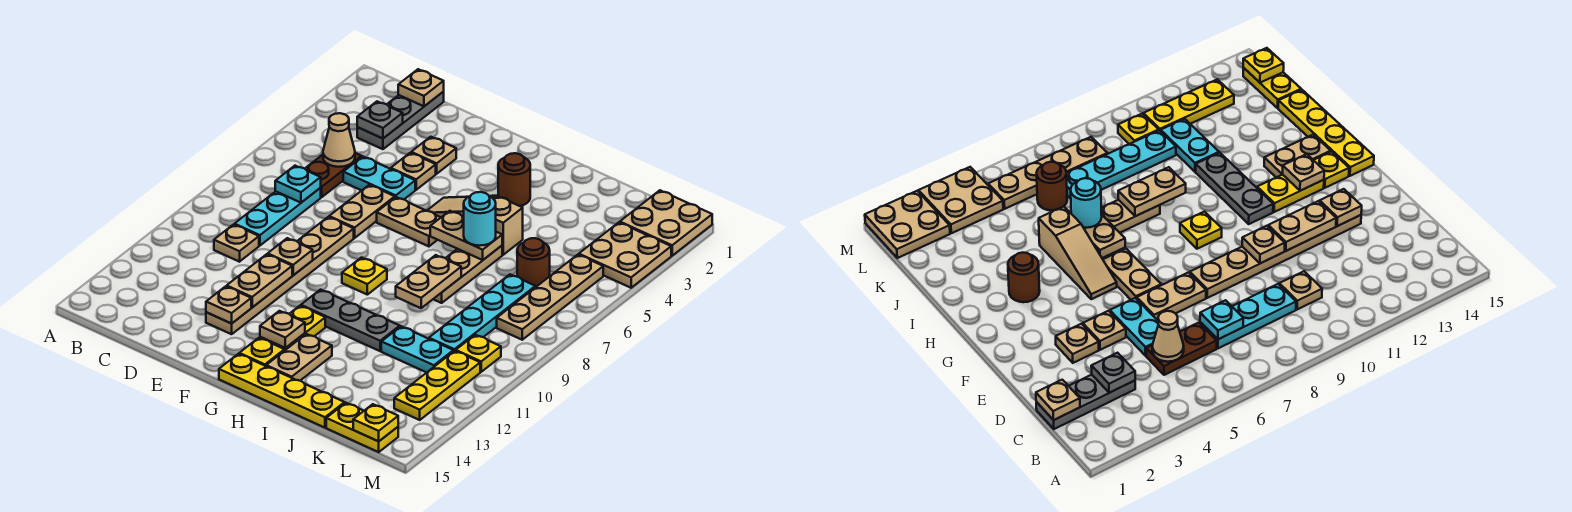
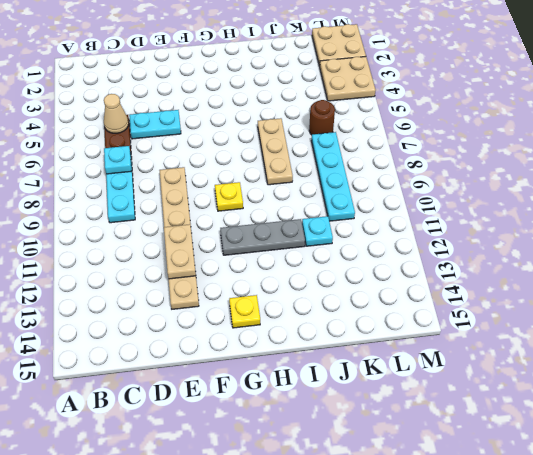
cyan 1x1 plate [302,216,333,246] -> cyan 1x2 plate [381,326,453,373]
none -> grey 1x3 plate [357,92,444,149]
none -> tan 1x1 plate [214,225,259,262]
none -> tan 1x1 plate [411,137,456,174]
none -> tan 1x1 plate [391,153,436,190]

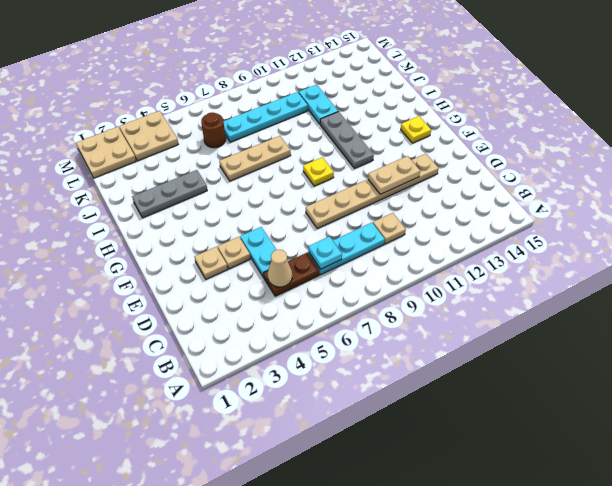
grey 1x3 plate [132,170,207,218] -> grey 1x3 plate moved to [357,92,444,149]
none -> tan 1x2 plate [329,185,395,238]
none -> tan 1x2 plate [377,197,441,246]
none -> tan 1x3 slope [427,196,523,255]
none -> yellow 1x2 plate [260,306,325,351]

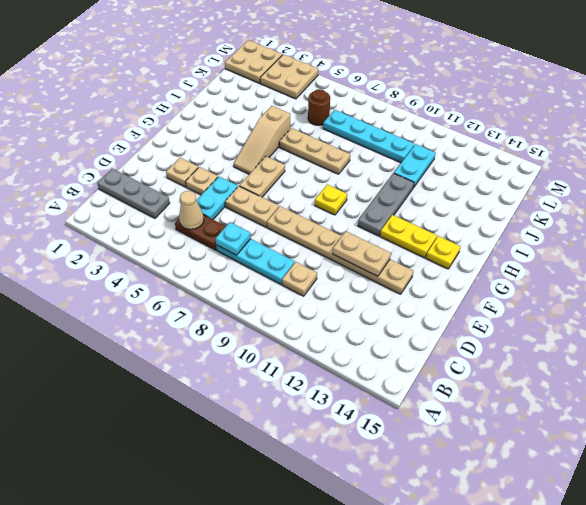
none -> yellow 1x4 plate [219,354,345,428]
none -> brown 1x1 round brick [498,153,530,206]
none -> tan 1x2 plate [266,334,332,381]
none -> yellow 1x2 plate [326,403,398,452]

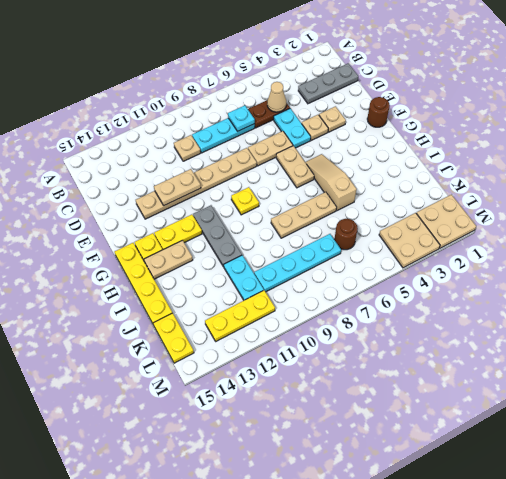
brown 1x1 round brick [367,97,390,127] -> brown 1x1 round brick moved to [498,153,530,206]
none -> tan 1x4 plate [497,255,603,340]
none -> yellow 1x1 plate [456,335,501,372]
none -> tan 1x1 plate [398,69,444,106]
none -> grey 1x1 plate [357,101,403,139]

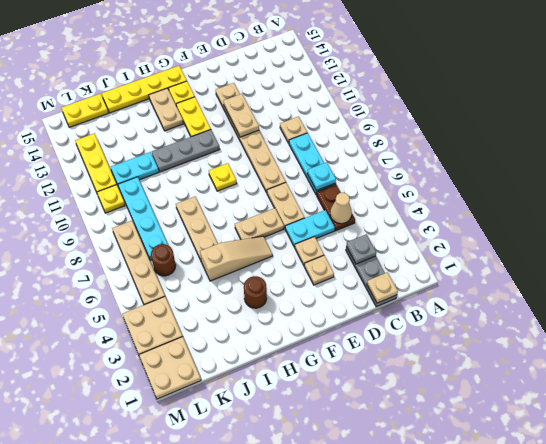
none -> tan 1x1 plate [268,238,313,275]
none -> tan 1x1 plate [206,286,251,324]
none -> tan 1x1 plate [260,311,305,348]
none -> tan 1x2 plate [430,211,502,260]

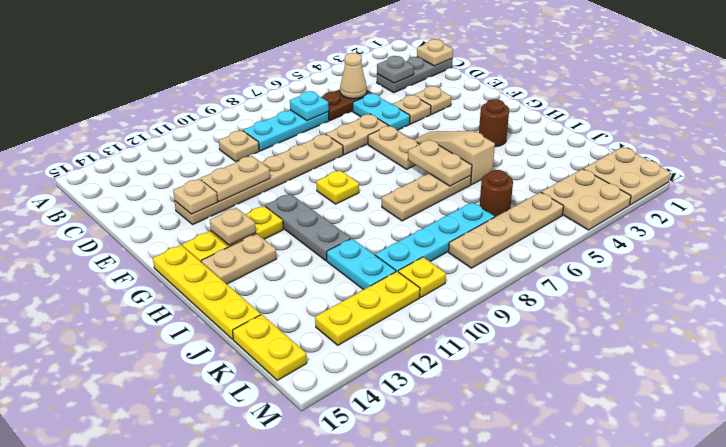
none -> tan 1x1 plate [268,238,313,275]
none -> tan 1x2 plate [396,255,461,308]
none -> yellow 1x1 plate [353,404,398,441]
none -> cyan 1x1 round brick [464,192,496,246]

